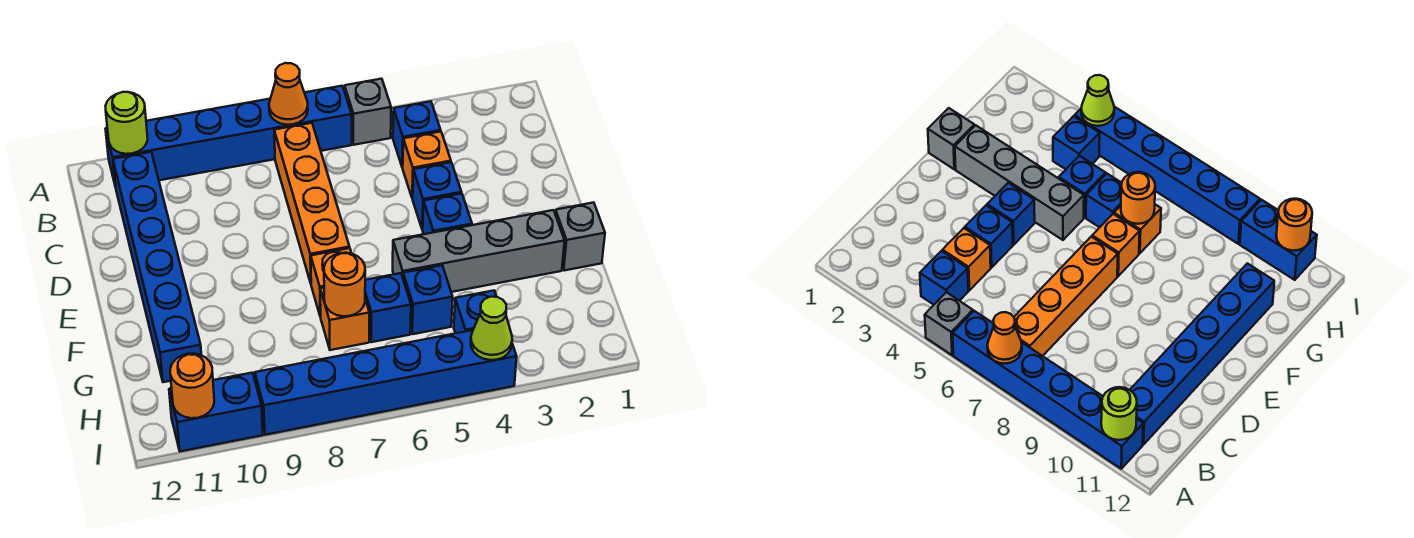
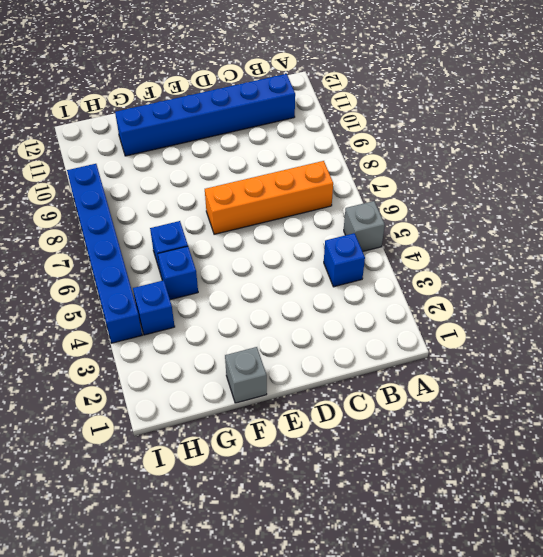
none -> blue 1x6 brick [105,86,352,186]
none -> orange 1x1 brick [403,132,451,199]
none -> blue 1x1 brick [413,162,462,229]

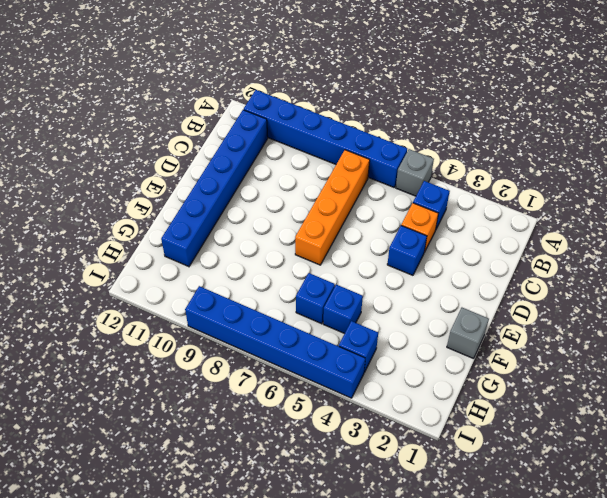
none -> blue 1x1 brick [422,193,472,234]
none -> grey 1x4 brick [393,210,565,292]
none -> orange 1x1 brick [311,248,352,317]

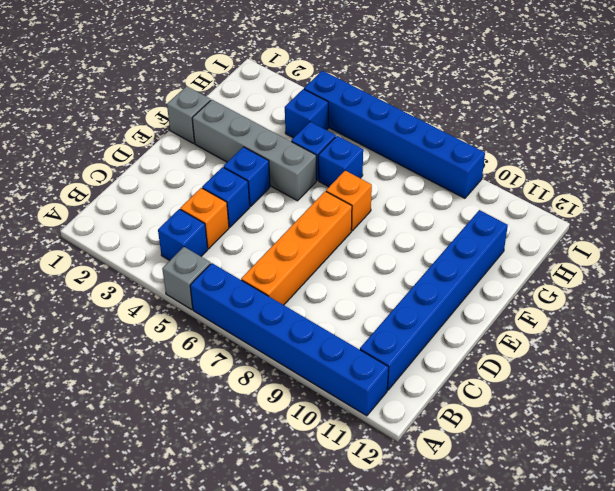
none -> orange 1x1 brick [320,288,369,350]
none -> blue 1x2 brick [169,373,263,451]
none -> orange 1x1 cone [269,63,308,125]

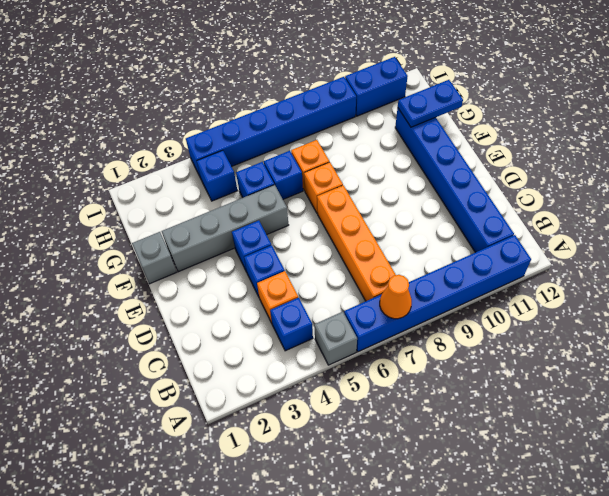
blue 1x2 plate [398,80,463,127] -> none
none -> lime 1x1 round brick [106,92,148,154]
none -> orange 1x1 round brick [324,253,365,316]
none -> lime 1x1 cone [471,297,512,360]

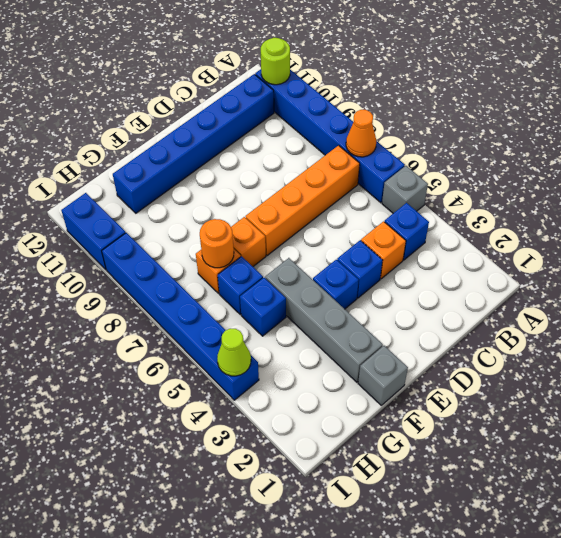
none -> blue 1x1 brick [454,291,497,333]
none -> orange 1x1 round brick [170,353,214,418]

